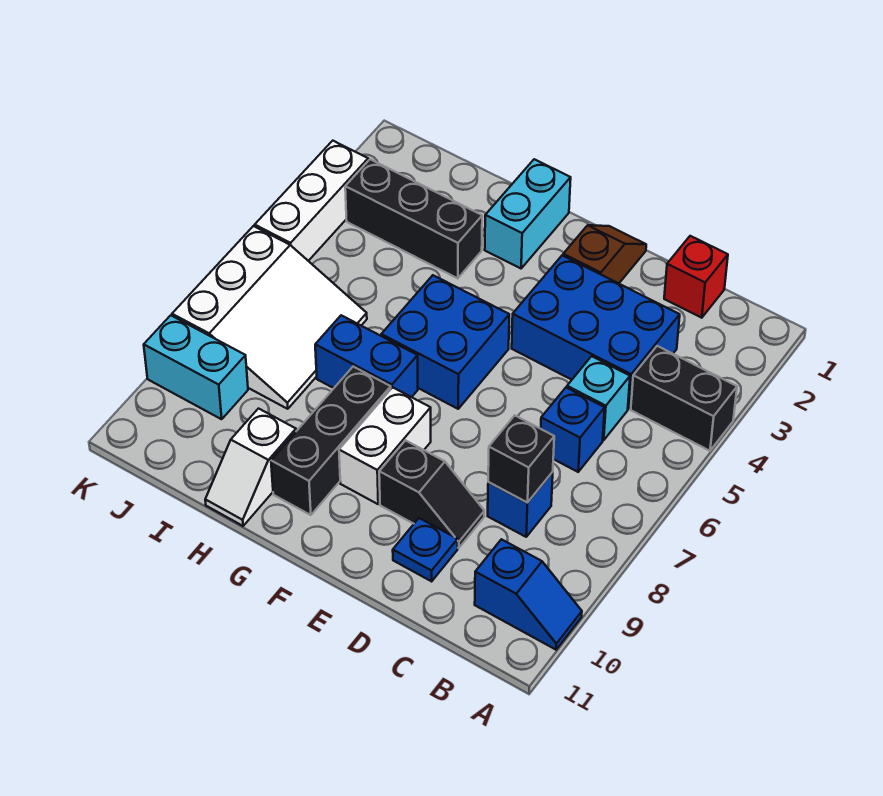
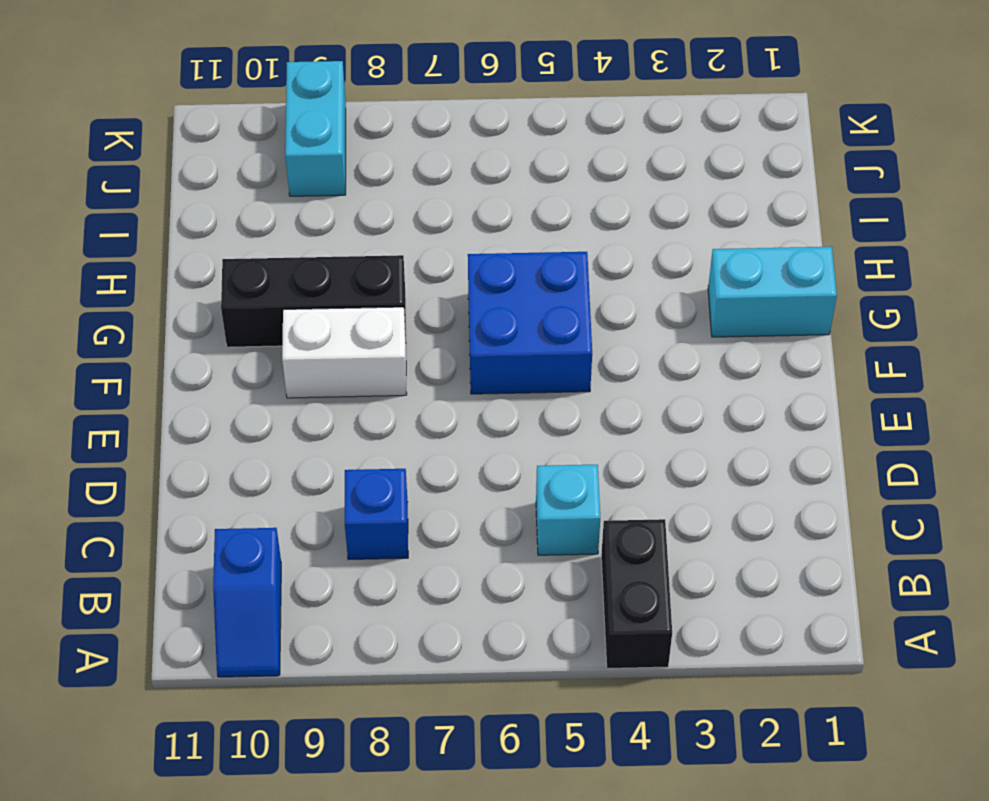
none -> red 1x1 brick [664,236,728,318]
none -> blue 2x3 brick [512,255,680,409]
none -> blue 1x1 brick [541,388,605,472]

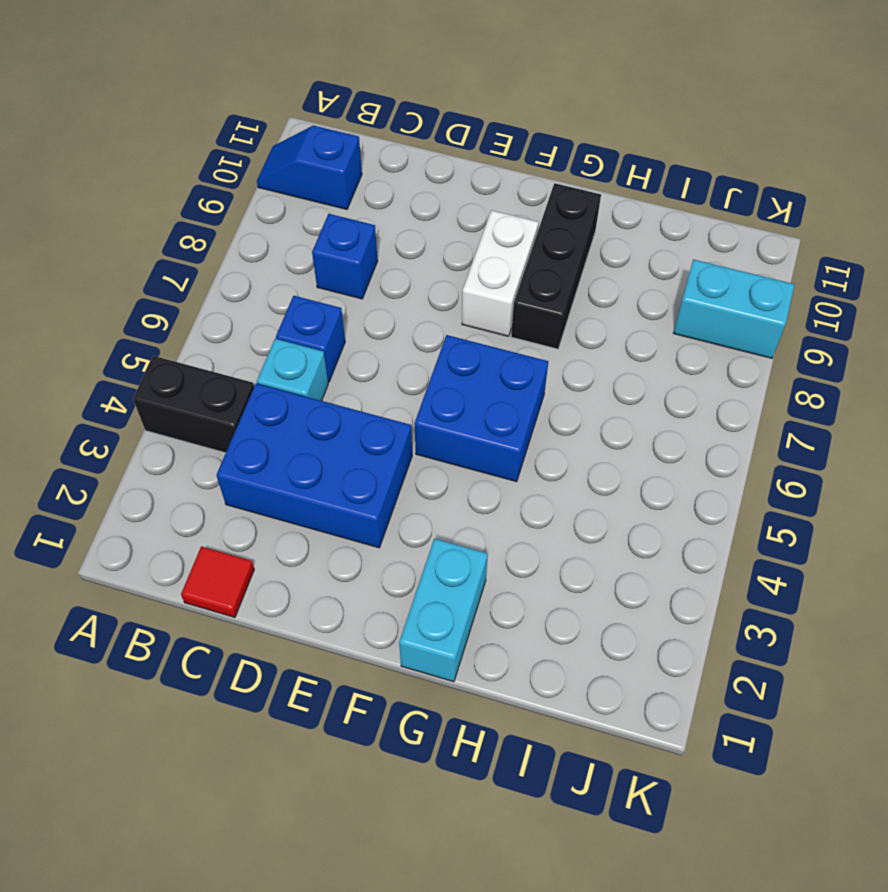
red 1x1 tile [181,546,254,617] -> red 1x1 brick [664,236,728,318]
none -> black 1x2 slope [379,440,484,548]
none -> blue 1x1 plate [393,518,458,581]
none -> brown 1x2 slope [563,225,646,283]

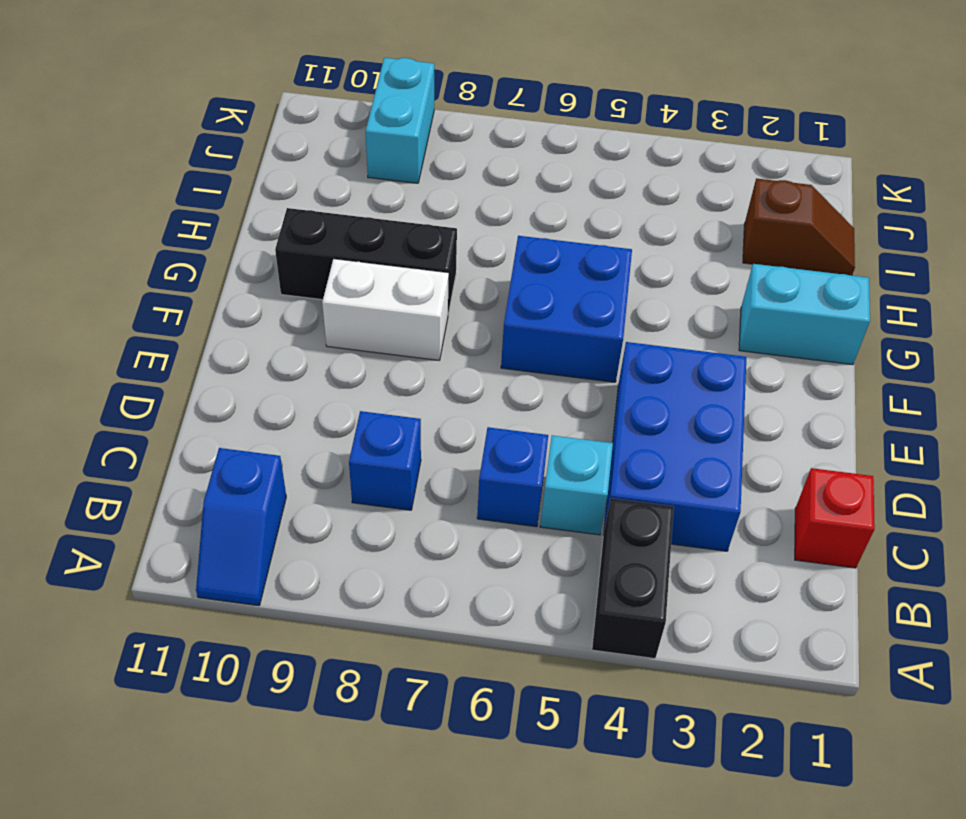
brown 1x2 slope [743,178,855,275] -> brown 1x2 slope moved to [563,225,646,283]
none -> black 1x2 slope [379,440,484,548]
none -> blue 1x1 plate [393,518,458,581]
none -> blue 1x2 brick [315,315,418,397]

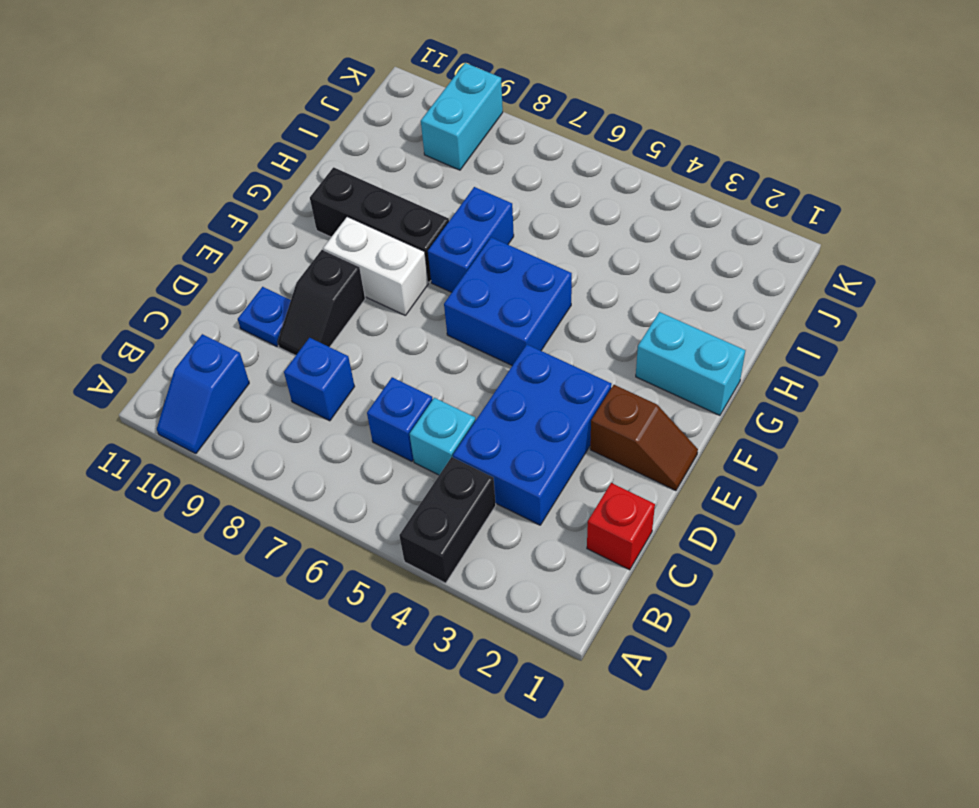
none -> black 1x3 brick [345,159,482,278]
none -> white 1x2 slope [205,409,296,526]
none -> white 3x3 slope [172,226,367,409]

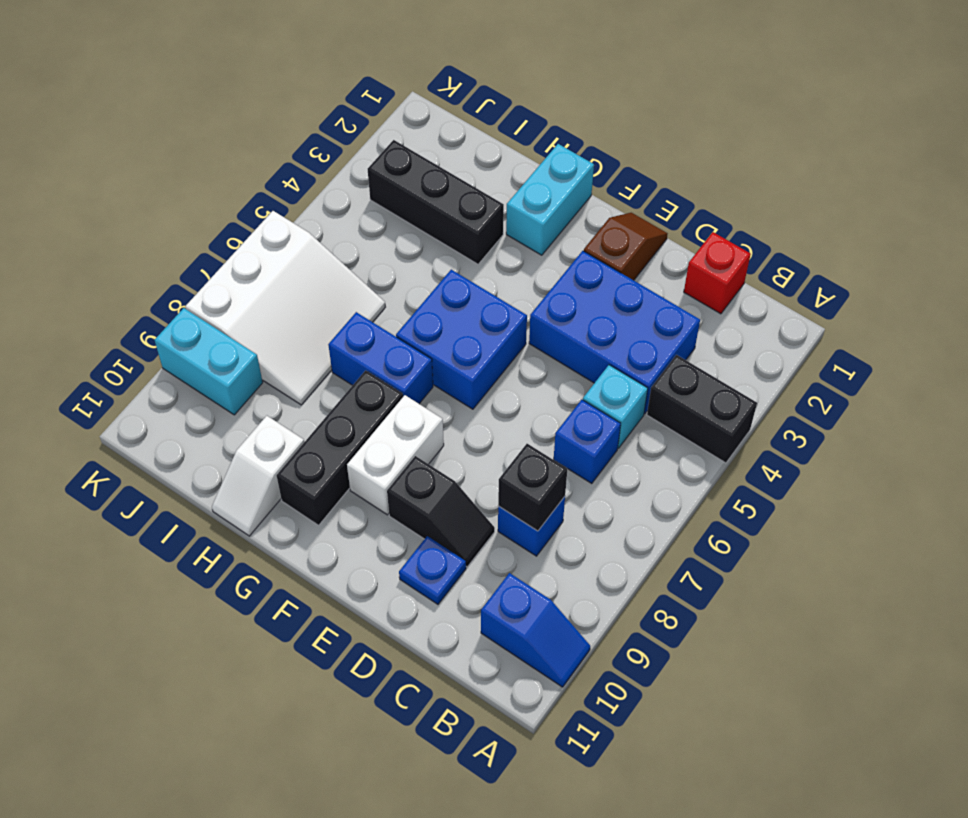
none -> white 1x3 brick [255,141,368,261]

